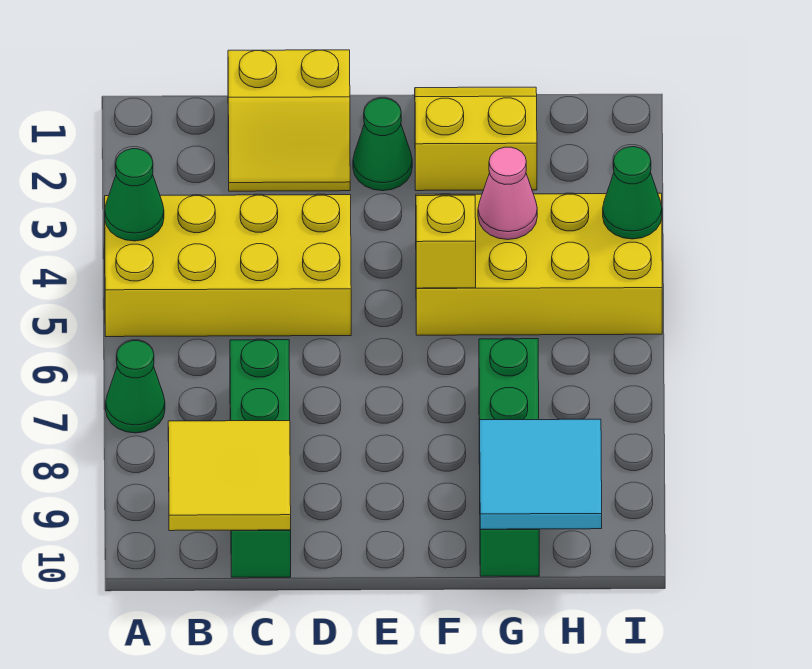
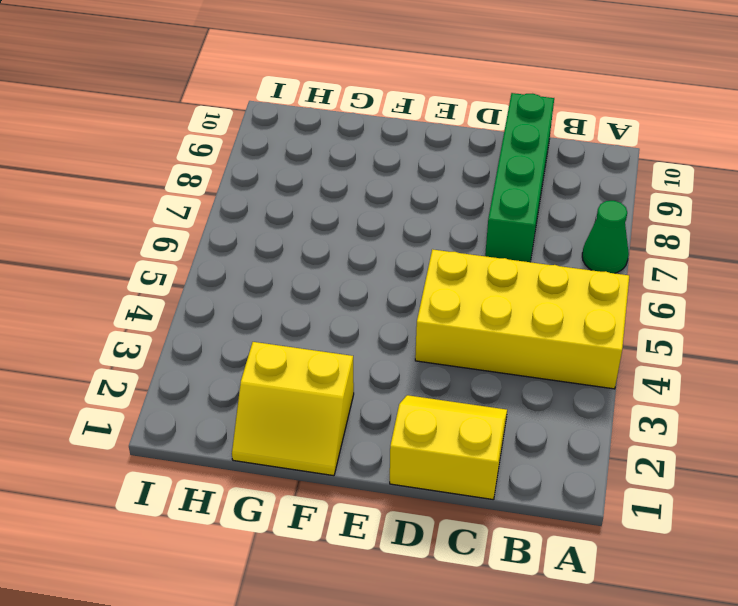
none -> green 1x1 cone [353,98,412,191]
none -> yellow 2x4 brick [416,193,662,335]
none -> green 1x4 brick [479,339,539,576]

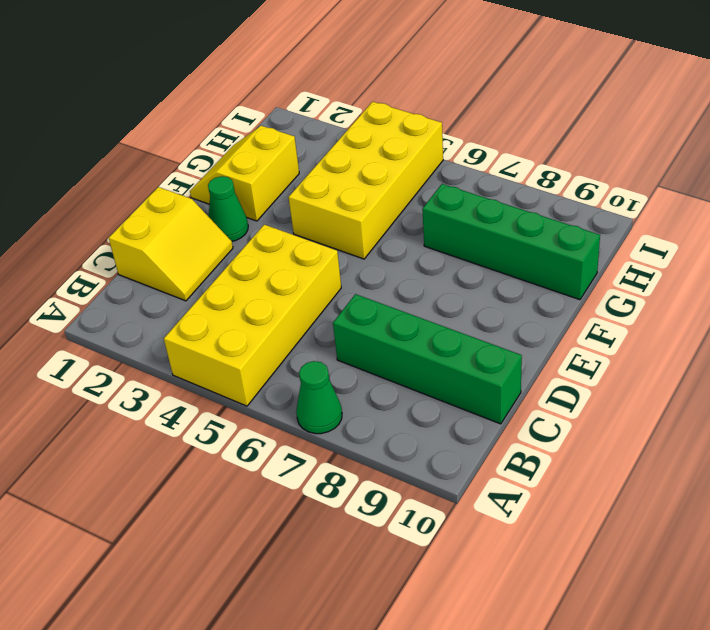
none -> green 1x1 cone [105,149,164,241]
none -> yellow 2x2 tile [168,420,291,531]
none -> yellow 1x1 brick [416,195,476,288]

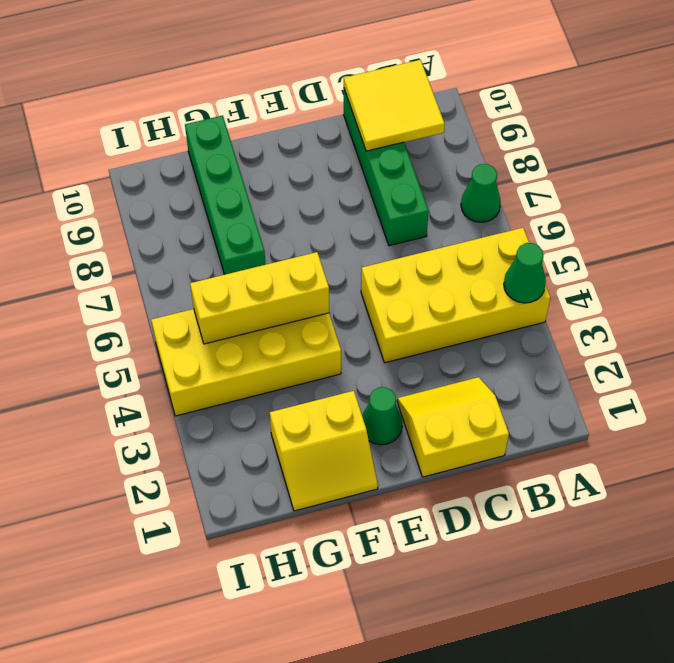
yellow 1x3 brick [190,252,329,344] -> yellow 1x1 brick [416,195,476,288]
none -> pink 1x1 cone [478,147,537,240]
none -> cyan 2x2 tile [480,419,602,529]
none -> green 1x1 cone [603,147,662,239]

